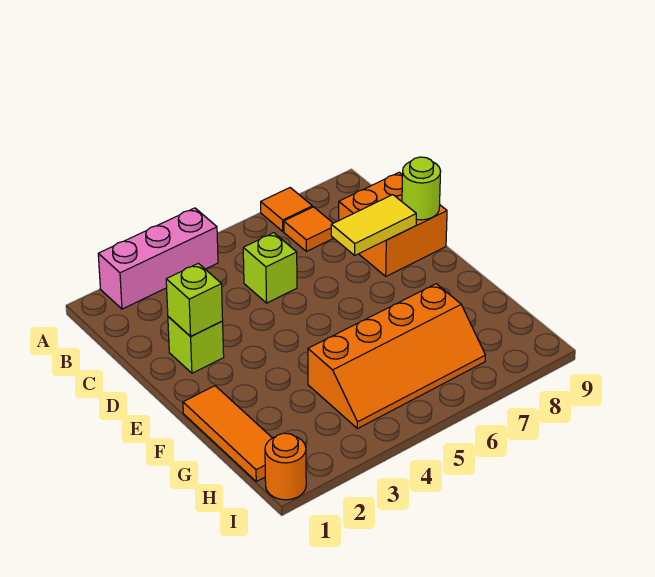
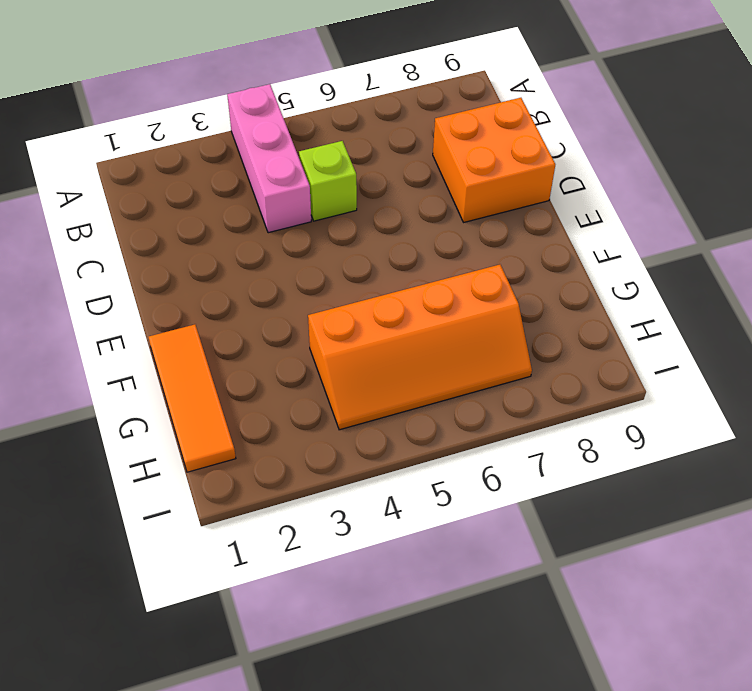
pink 1x3 brick [227,84,311,233] -> pink 1x3 brick turned to [98,208,218,309]
none -> orange 1x1 tile [261,188,312,231]
none -> orange 1x1 tile [284,207,333,251]
none -> lime 1x1 brick [168,317,224,373]

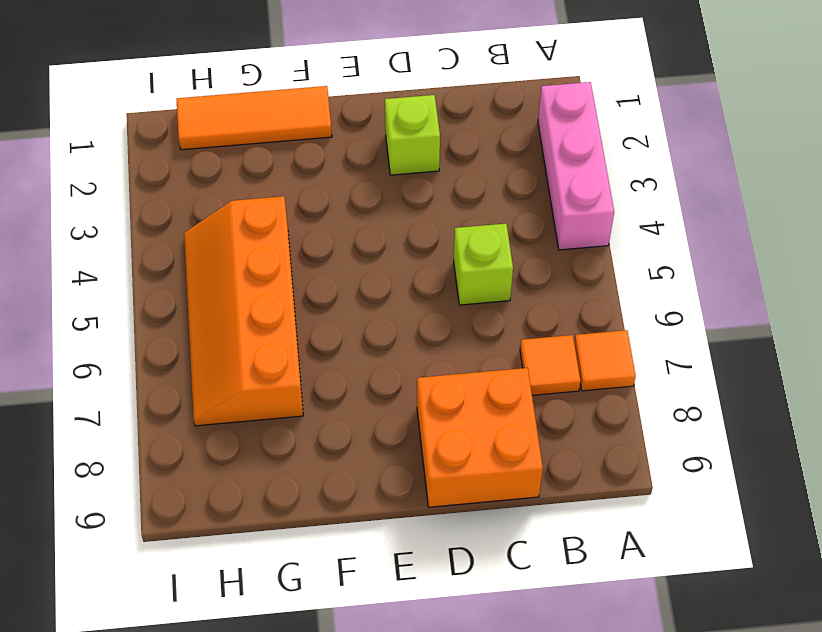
none -> orange 1x1 round brick [265,433,306,500]
none -> lime 1x1 brick [166,263,223,336]
none -> yellow 1x2 tile [331,195,416,255]

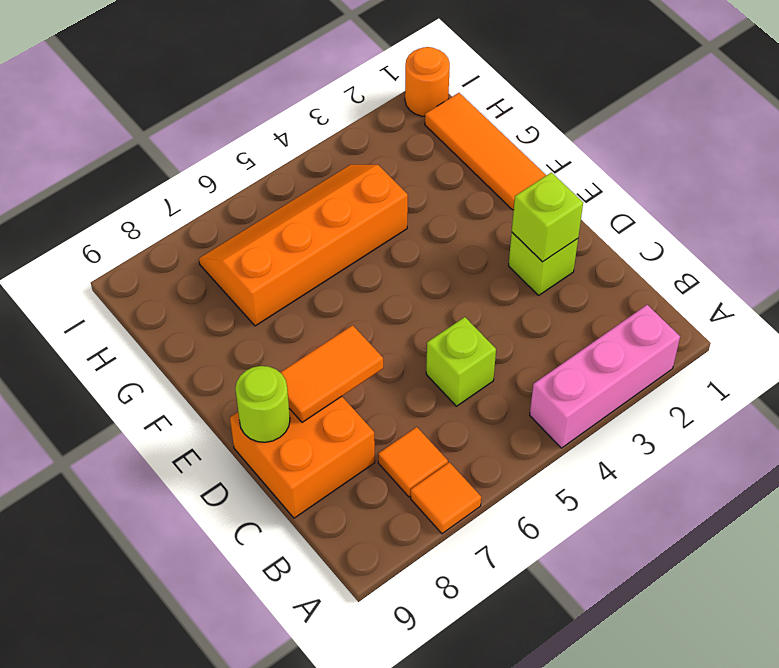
orange 1x2 tile [280,325,383,422] -> yellow 1x2 tile [331,195,416,255]

